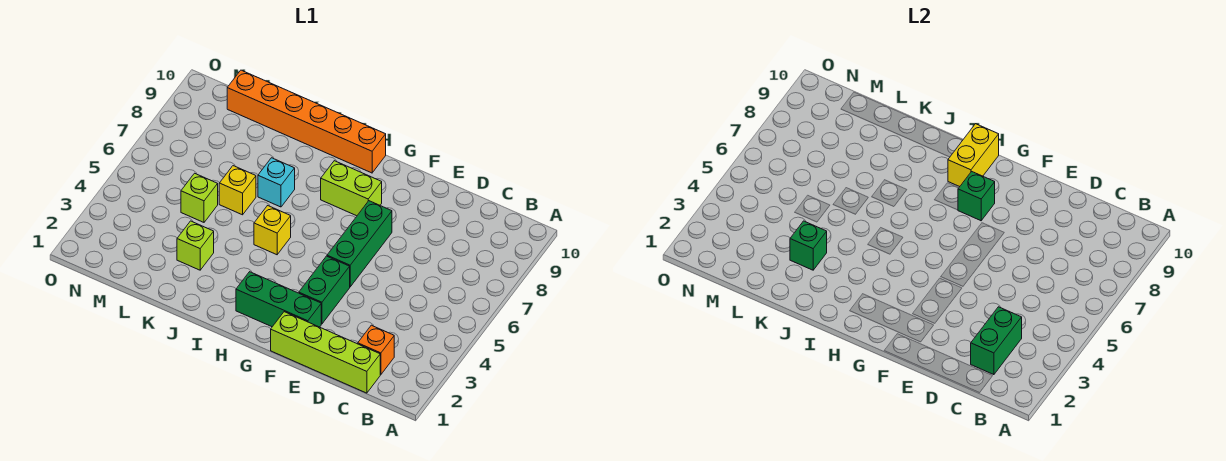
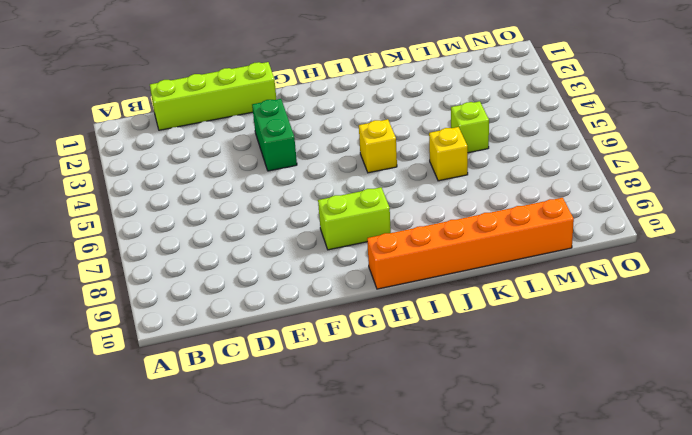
none -> orange 1x1 brick [358,325,394,375]
none -> green 1x3 brick [236,272,321,327]
none -> green 1x3 brick [327,201,392,287]

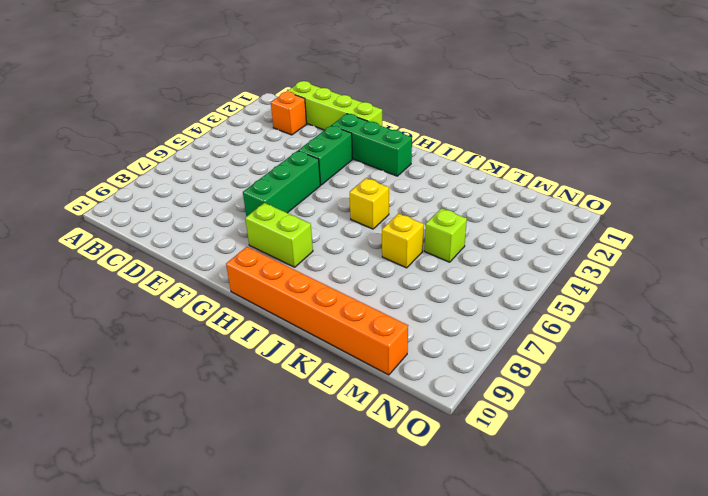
none -> cyan 1x1 brick [258,158,295,207]
none -> lime 1x1 brick [177,221,214,270]
none -> green 1x2 brick [971,307,1022,375]

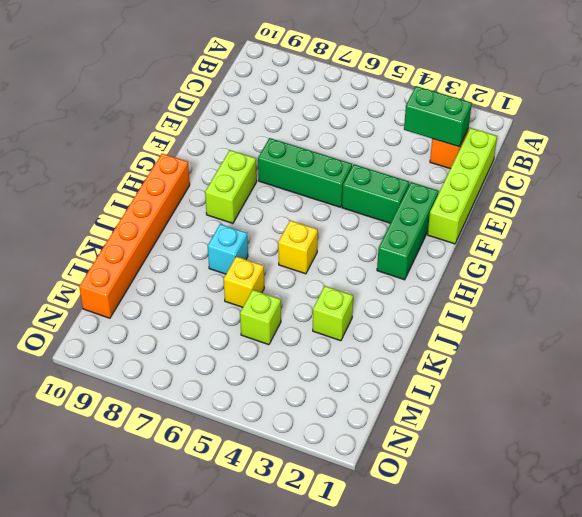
none -> green 1x1 brick [958,172,995,221]
none -> yellow 1x2 brick [948,124,999,187]
none -> green 1x1 brick [790,221,827,270]

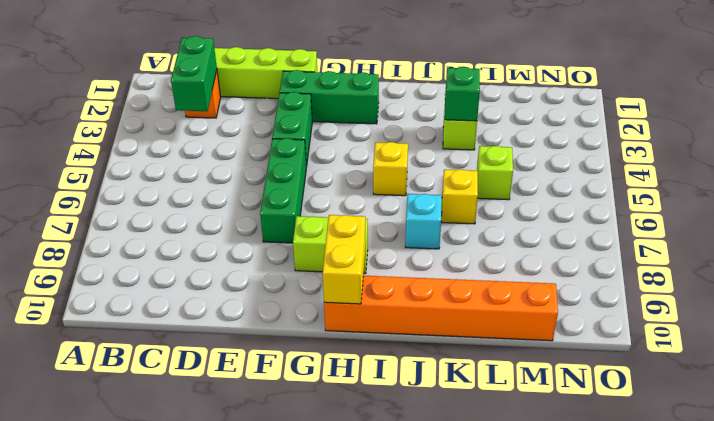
none -> green 1x1 brick [958,172,995,221]

